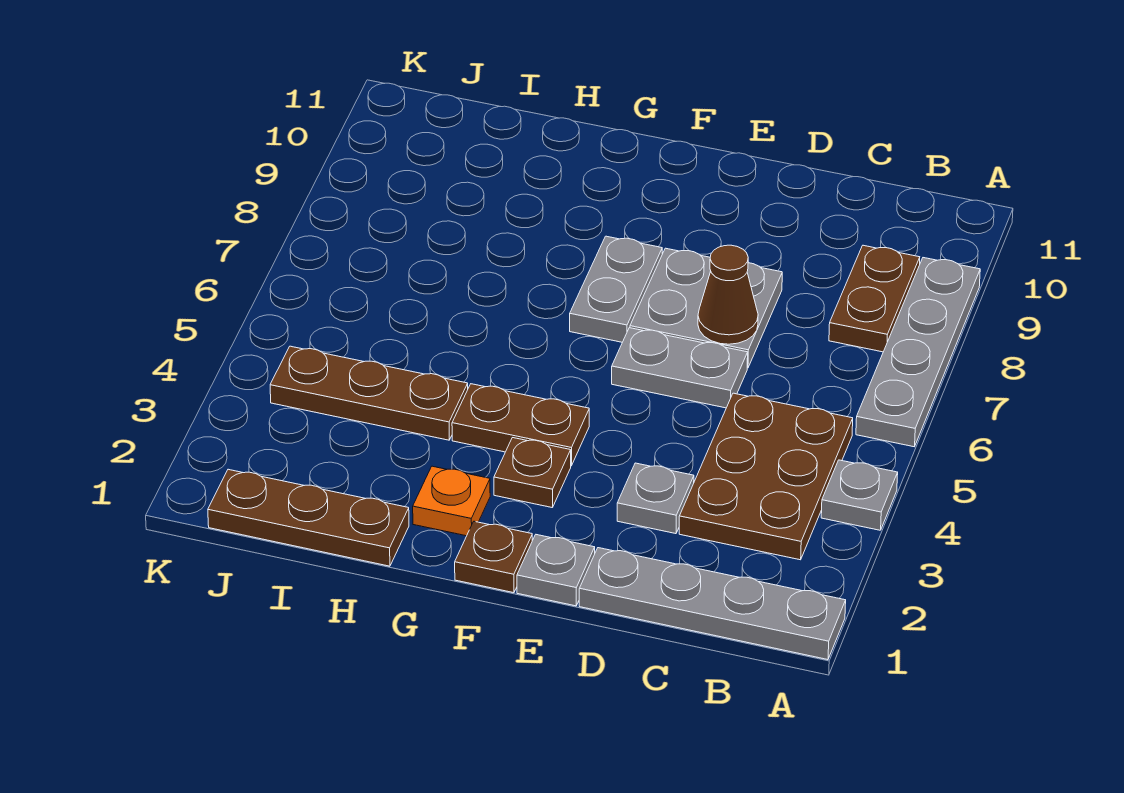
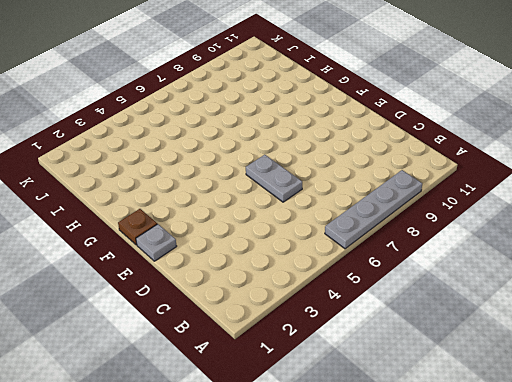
none -> grey 1x4 plate [579,548,846,660]
none -> grey 1x1 plate [821,460,898,530]
none -> brown 2x3 plate [679,393,853,560]

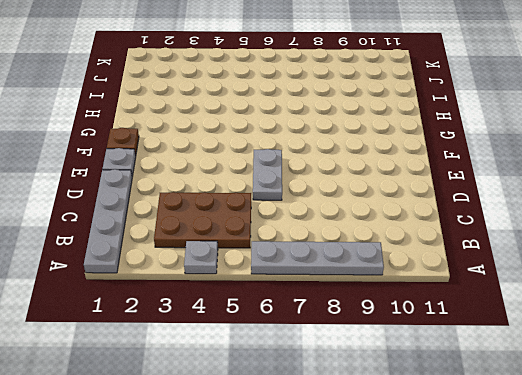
none -> brown 1x2 plate [829,245,920,352]
none -> grey 1x1 plate [617,463,694,534]
none -> grey 2x2 plate [630,248,782,368]

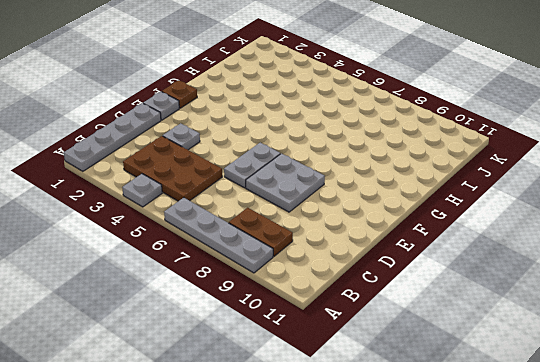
none -> brown 1x1 plate [494,438,571,508]
none -> brown 1x2 plate [452,384,589,466]
none -> grey 1x2 plate [570,236,662,342]

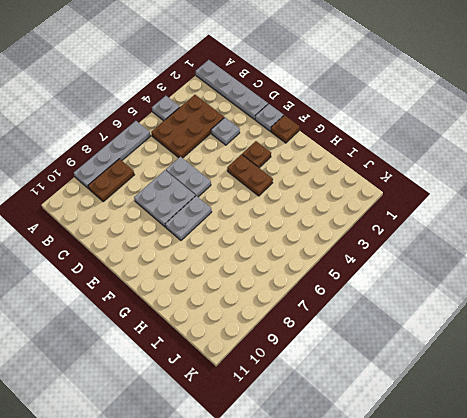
none -> orange 1x1 plate [413,466,490,536]
none -> brown 1x3 plate [208,469,409,566]
none -> brown 1x3 plate [270,346,468,440]

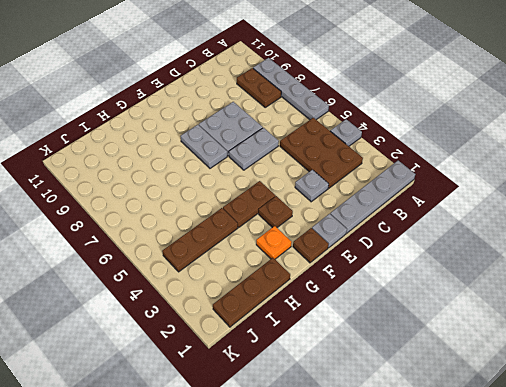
none -> brown 1x1 cone [698,245,758,344]

